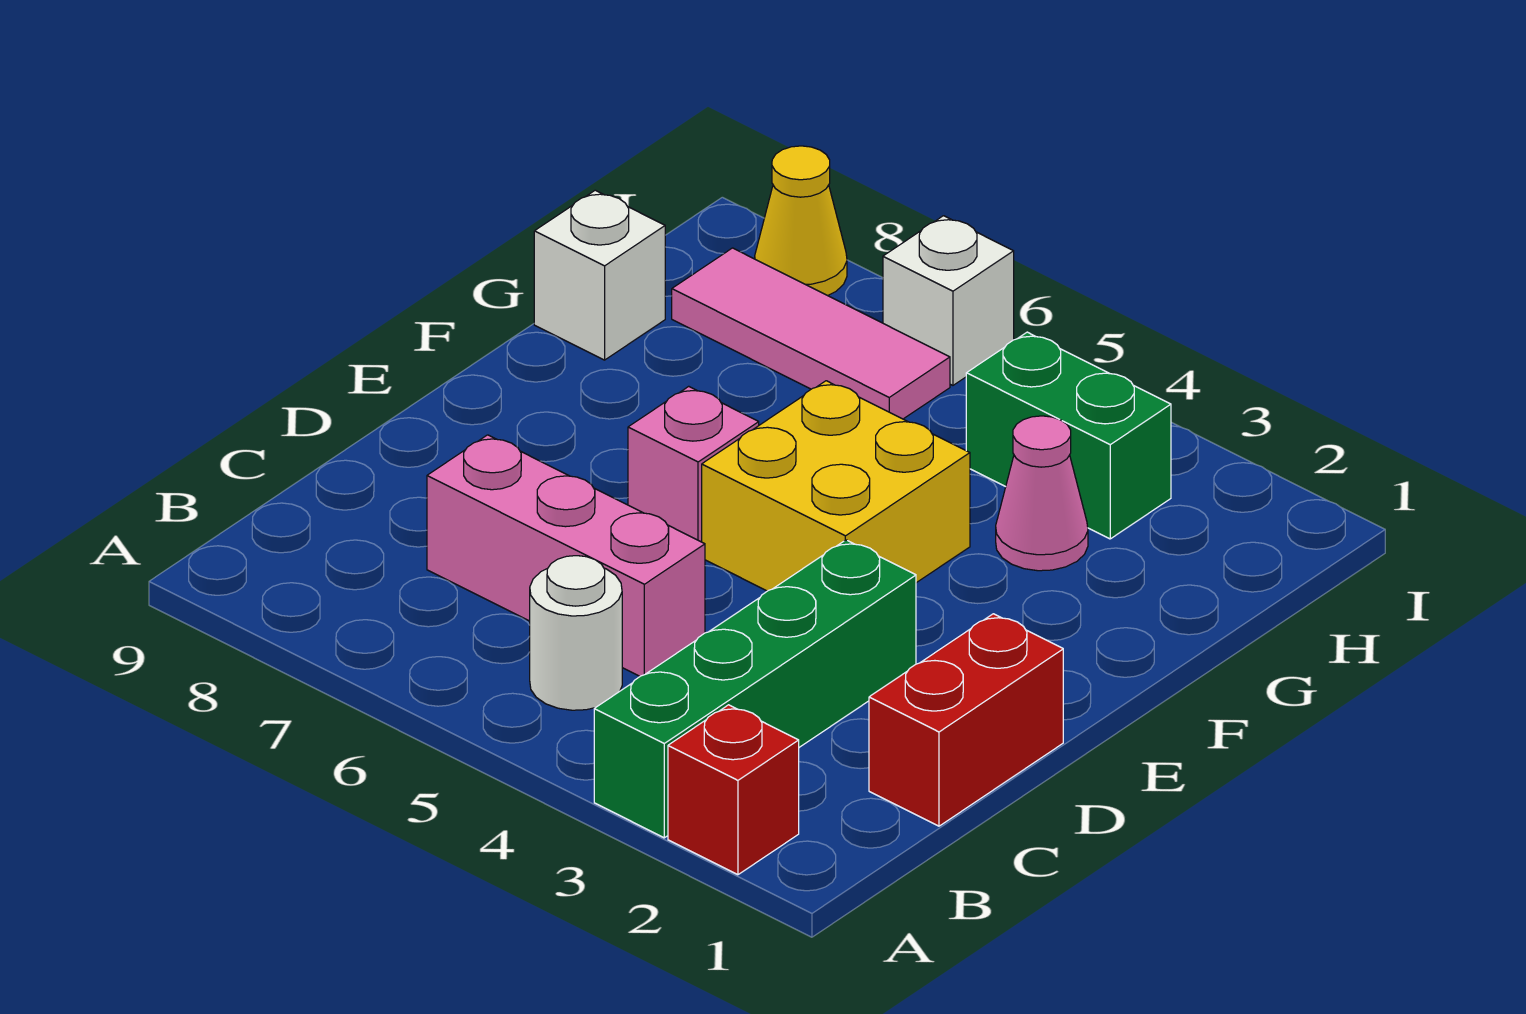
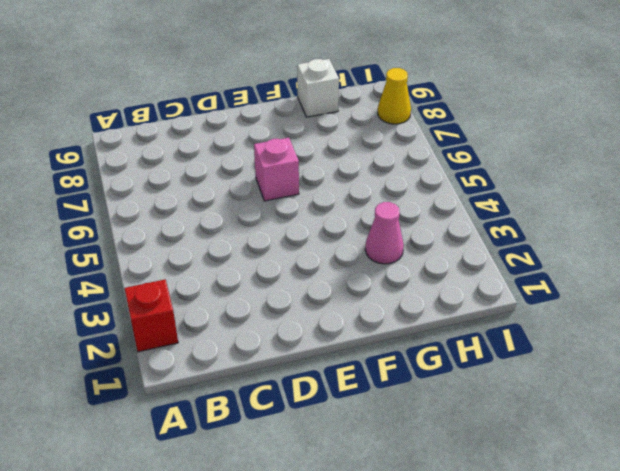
none -> green 1x4 brick [594,540,916,838]
none -> white 1x1 round brick [530,556,622,710]
none -> red 1x2 brick [869,614,1063,826]

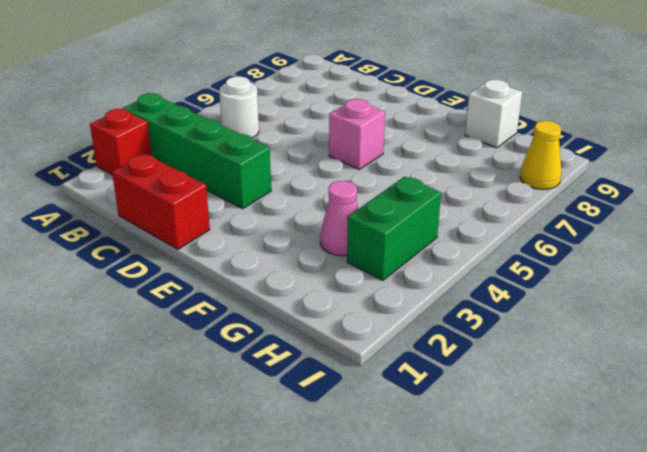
none -> pink 1x3 brick [427,435,705,676]
none -> yellow 2x2 brick [702,381,970,591]
none -> pink 1x3 tile [672,248,950,419]

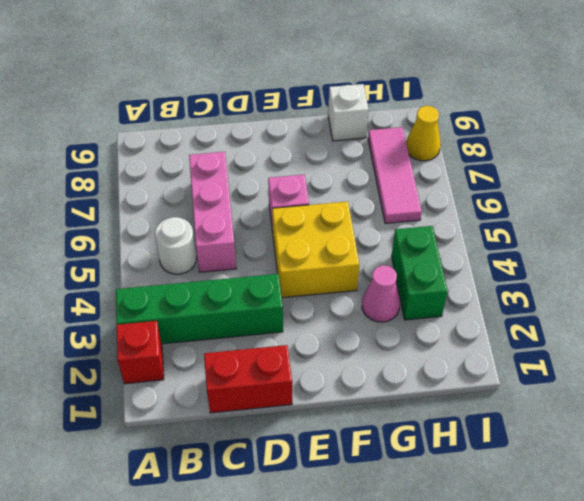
none -> white 1x1 brick [883,216,1014,385]

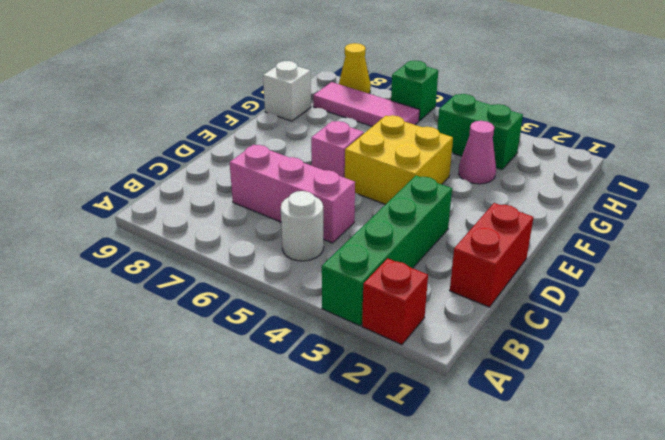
green 1x1 brick [391,60,438,121] -> white 1x1 brick [883,216,1014,385]

